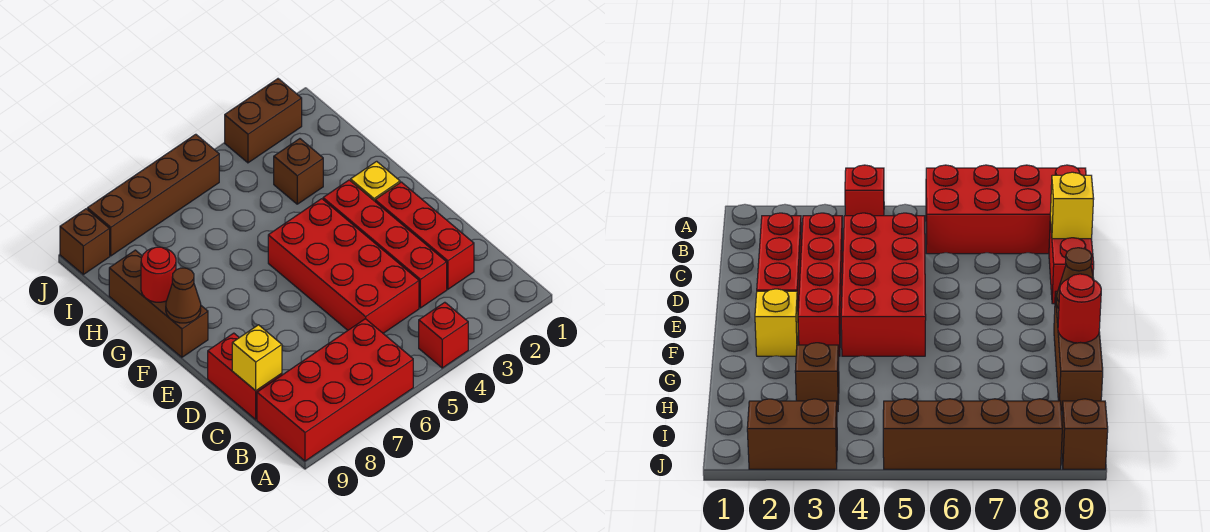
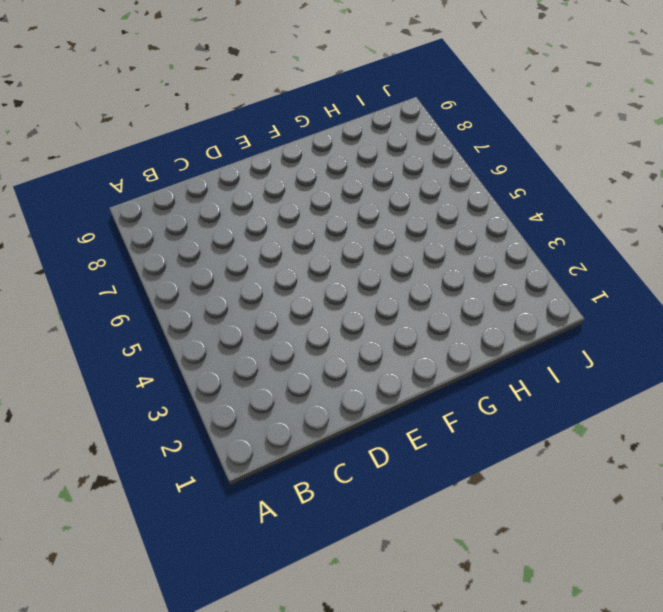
none -> red 1x1 brick [419,302,468,368]
none -> red 2x4 brick [257,319,413,461]
none -> red 1x3 brick [375,182,474,289]

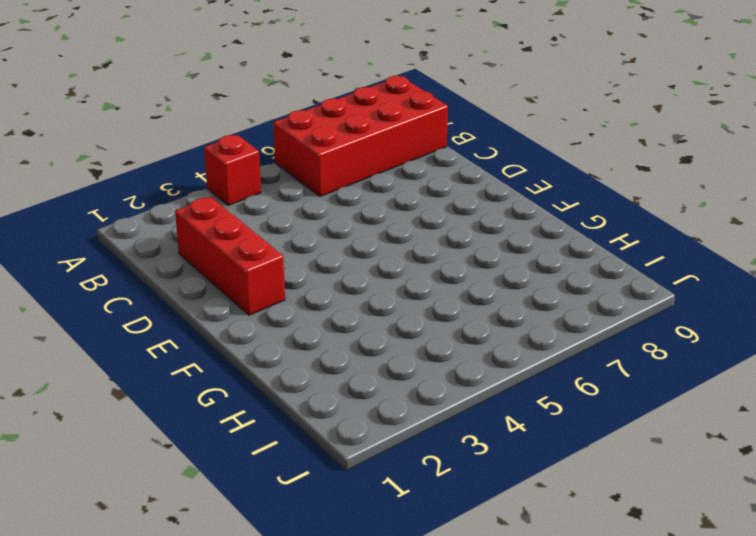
none -> red 1x4 brick [323,180,447,308]
none -> red 2x4 brick [268,199,419,333]
none -> red 1x2 brick [208,333,282,420]

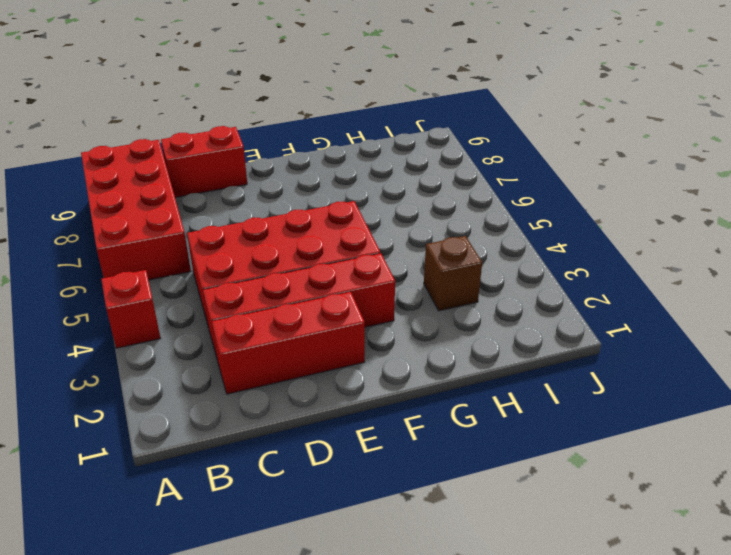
none -> yellow 1x1 brick [351,161,400,201]
none -> brown 1x3 brick [109,250,208,357]
none -> brown 1x2 brick [225,79,302,163]

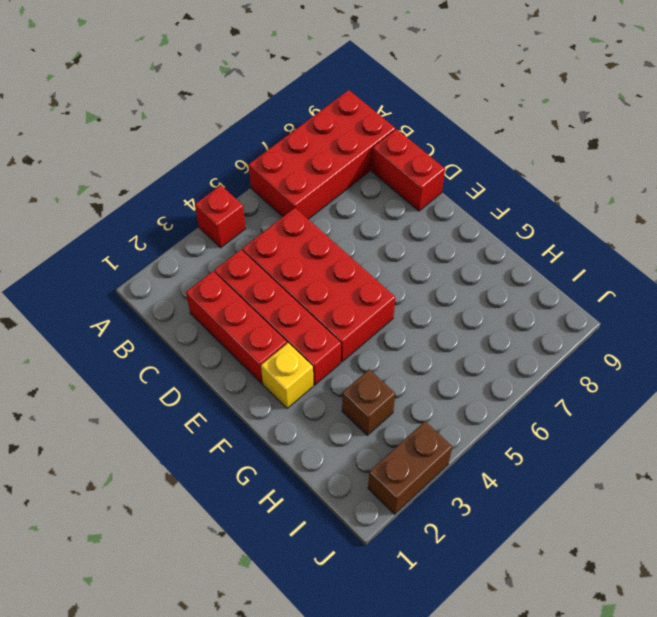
none -> brown 1x3 brick [109,250,208,357]
none -> brown 1x4 brick [87,134,219,256]
none -> brown 1x1 brick [60,209,110,274]

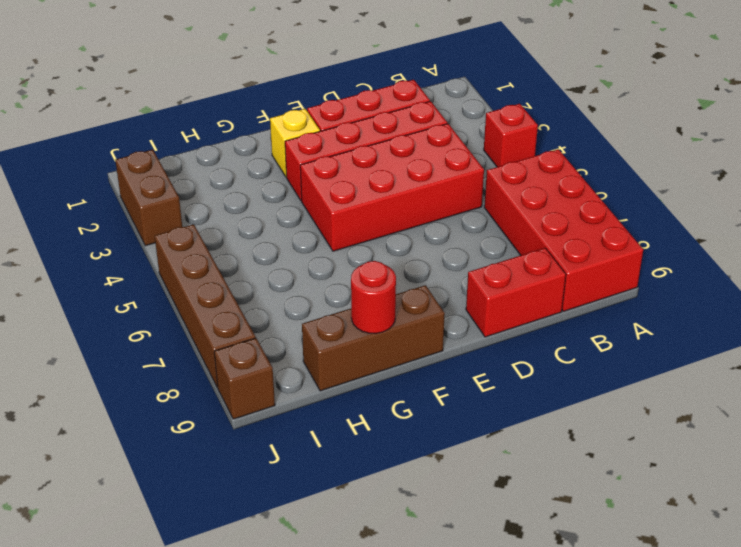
none -> brown 1x1 brick [274,139,323,204]
none -> yellow 1x1 brick [232,325,282,391]
none -> brown 1x1 cone [166,268,201,323]

